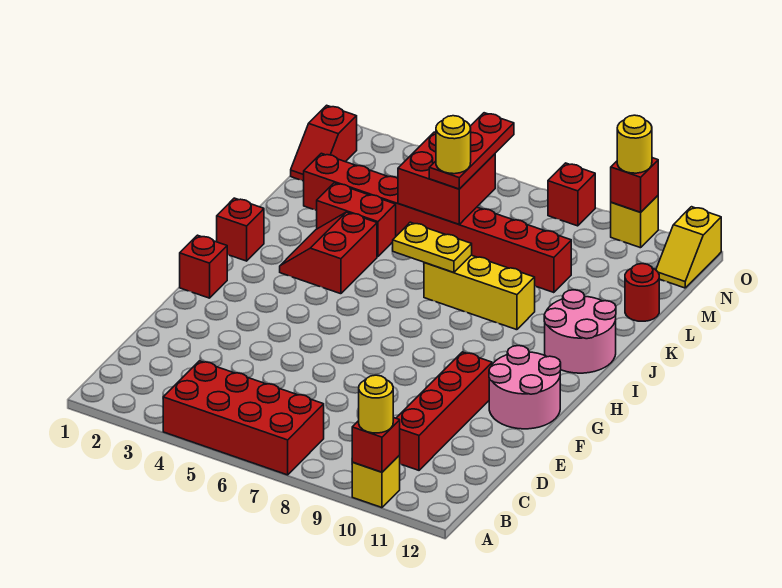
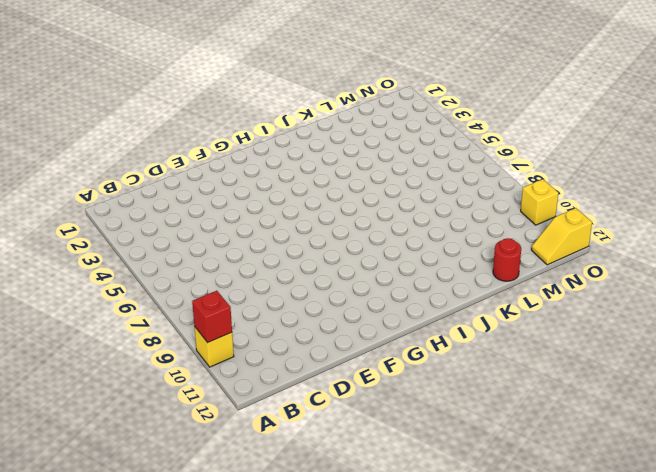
none -> red 2x4 brick [163,361,324,475]
none -> red 1x4 brick [396,352,492,470]
none -> pink 2x2 round brick [489,346,561,429]

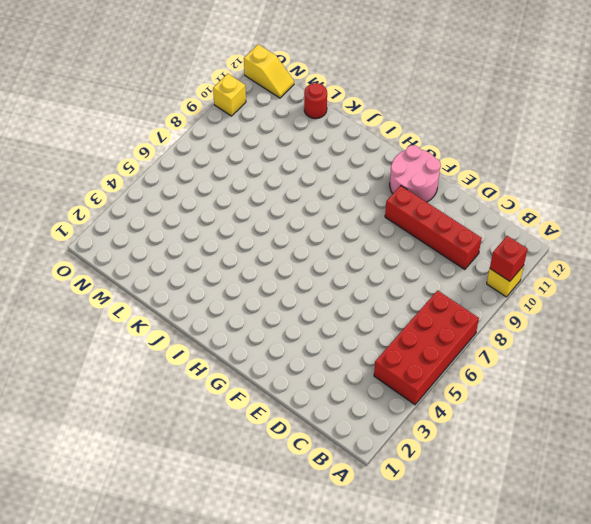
none -> red 1x1 brick [180,235,227,298]
none -> red 1x1 brick [217,198,264,261]
none -> red 2x2 slope [280,212,377,294]

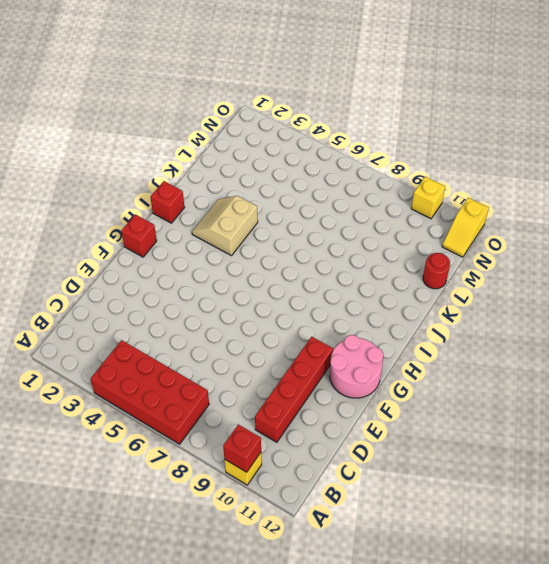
tan 2x2 slope [192,196,258,256] -> red 2x2 slope [280,212,377,294]
none -> pink 2x2 round brick [544,290,616,373]
none -> yellow 1x3 brick [424,255,535,330]
none -> red 1x2 brick [317,183,396,257]

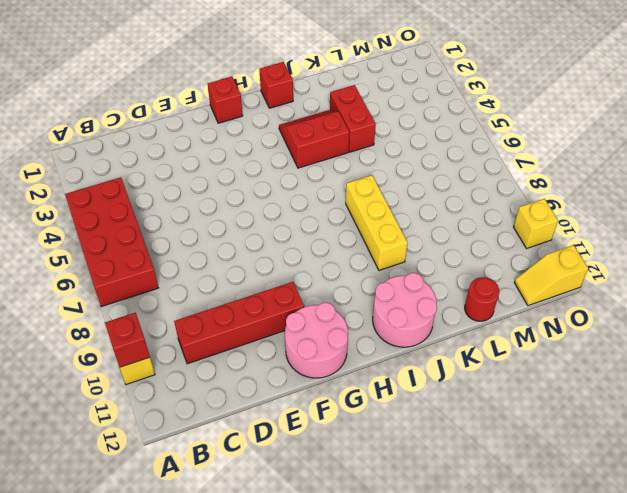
none -> red 1x8 brick [304,153,571,293]
none -> red 1x2 slope [291,105,357,181]
none -> red 1x1 brick [548,163,595,226]

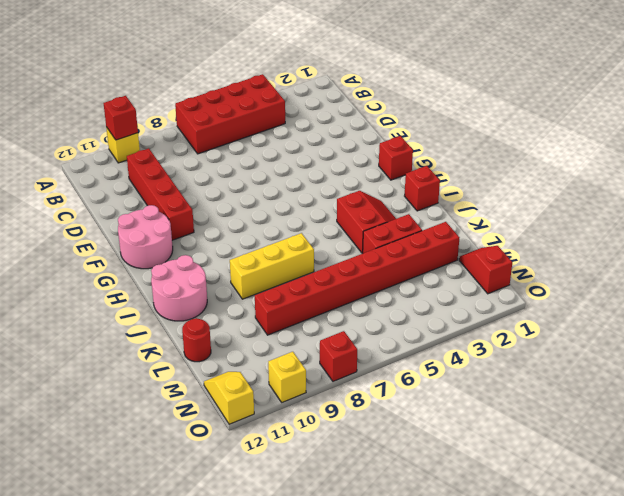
none -> yellow 1x2 plate [393,222,472,273]
none -> red 2x2 brick [398,132,495,224]
none -> red 1x1 brick [611,158,658,212]

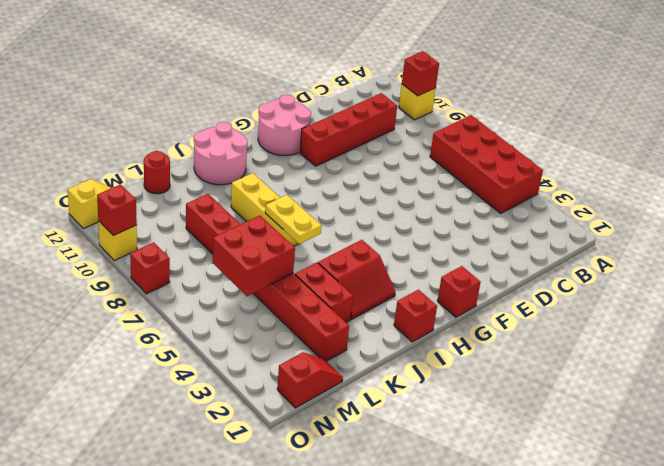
none -> yellow 1x1 round brick [359,375,393,433]
none -> red 1x3 plate [429,113,514,189]
none -> yellow 1x1 round brick [617,115,652,173]

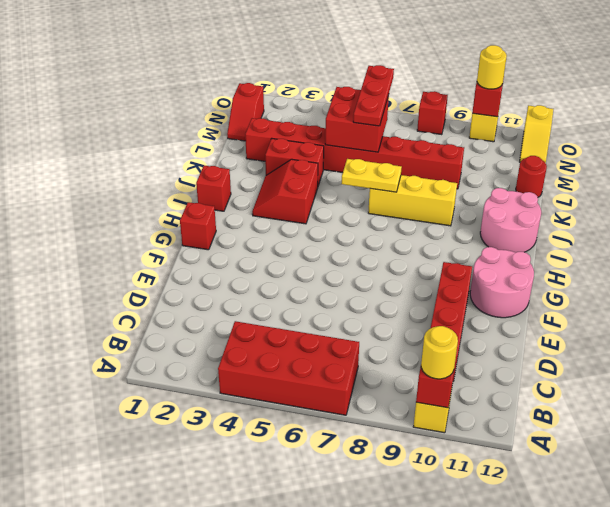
none -> yellow 1x1 round brick [436,116,471,174]

